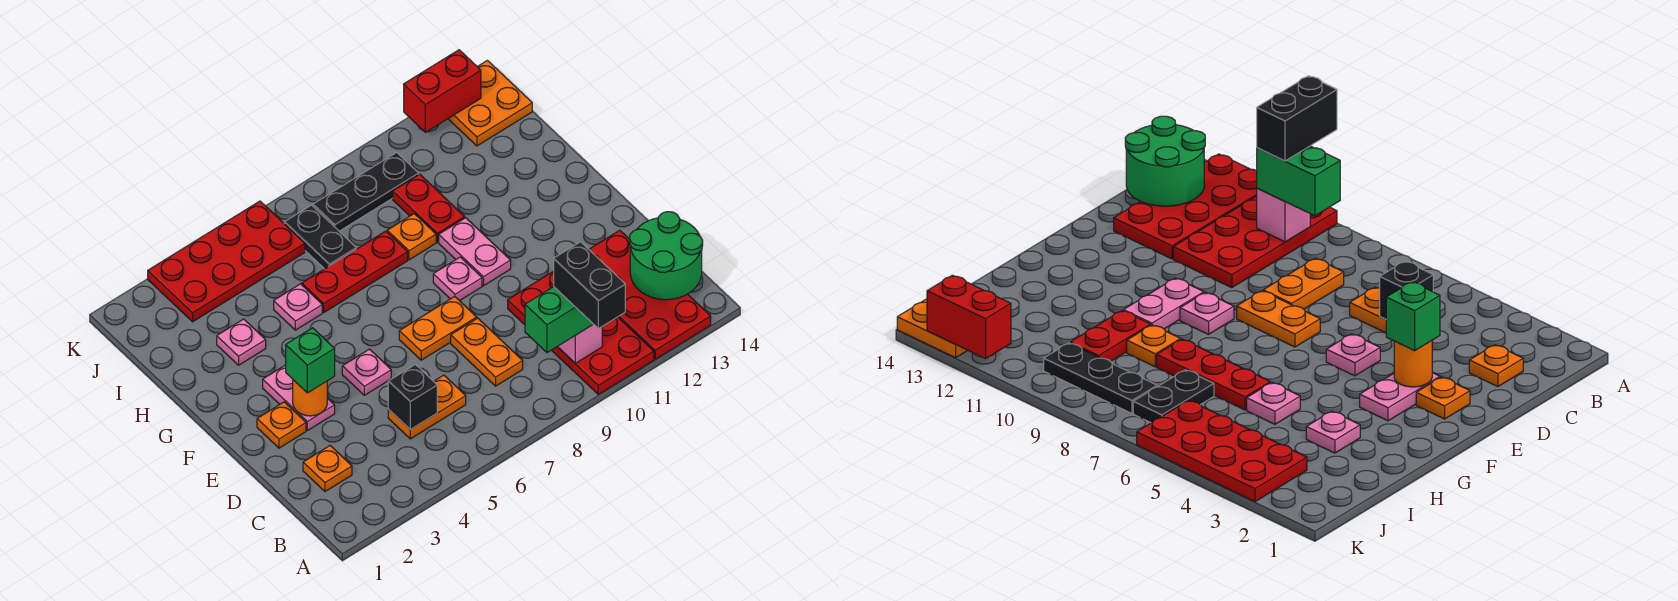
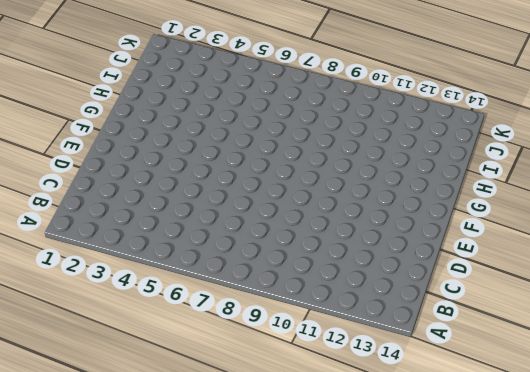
none -> red 2x4 plate [508,271,654,394]
none -> red 2x4 plate [589,230,711,359]
none -> orange 1x1 plate [303,446,352,492]

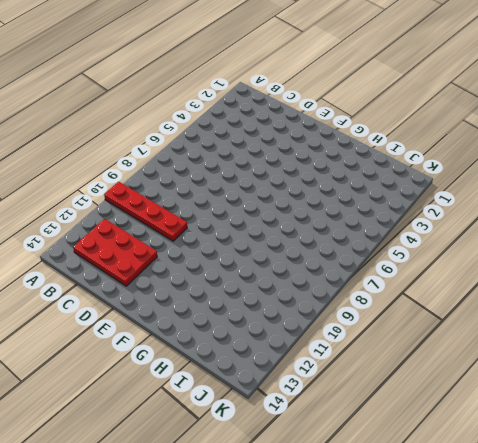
red 1x4 plate [104,182,187,241] -> red 2x4 plate [508,271,654,394]
red 2x3 plate [73,219,157,286] -> red 2x4 plate [589,230,711,359]
none -> orange 1x1 plate [303,446,352,492]
none -> orange 1x2 plate [388,375,466,439]
none -> orange 1x2 plate [451,318,523,386]

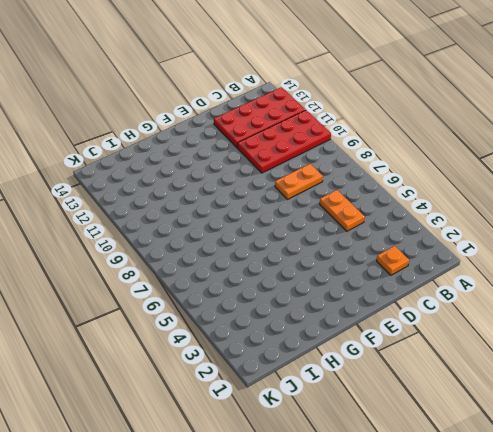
none -> orange 1x1 plate [257,402,306,448]
none -> pink 1x2 plate [263,365,335,431]
none -> pink 1x1 plate [342,349,391,395]

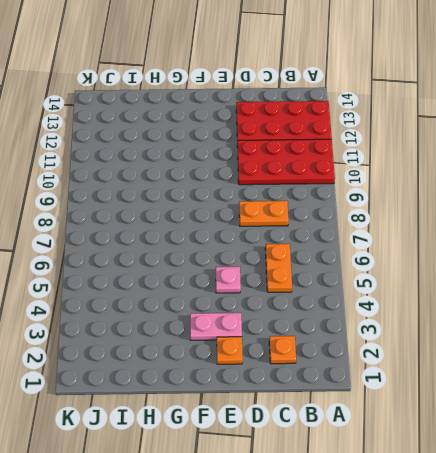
none -> orange 1x2 plate [399,296,477,360]
none -> pink 1x1 plate [433,257,482,301]
none -> pink 1x2 plate [439,218,511,286]

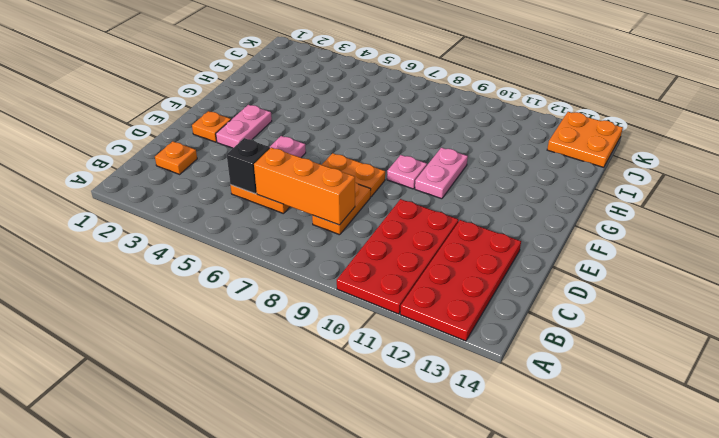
orange 1x3 brick [254,147,355,225] -> none
none -> pink 1x1 plate [217,319,266,365]
none -> pink 1x1 plate [274,284,322,330]
none -> red 1x3 plate [302,231,408,312]

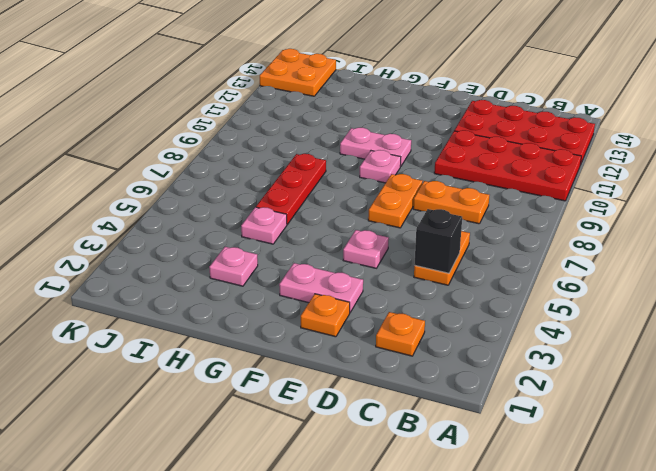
none -> orange 1x1 plate [387,214,436,260]
none -> red 1x2 plate [393,174,465,242]
none -> black 1x2 plate [284,205,356,269]

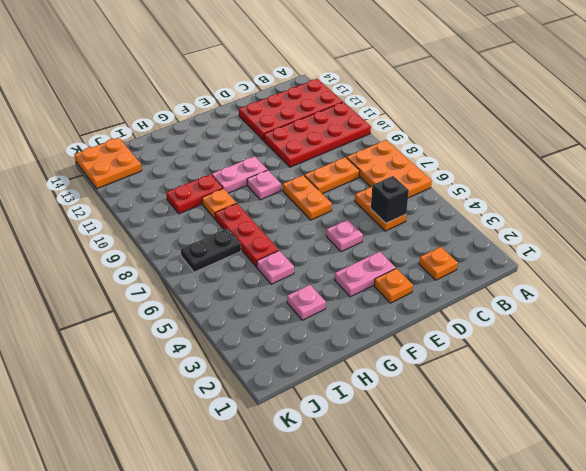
orange 2x3 plate [347,140,432,198] -> none
none -> red 2x4 plate [148,201,305,322]
none -> black 1x3 plate [313,153,419,231]
none -> pink 1x1 brick [558,324,602,363]

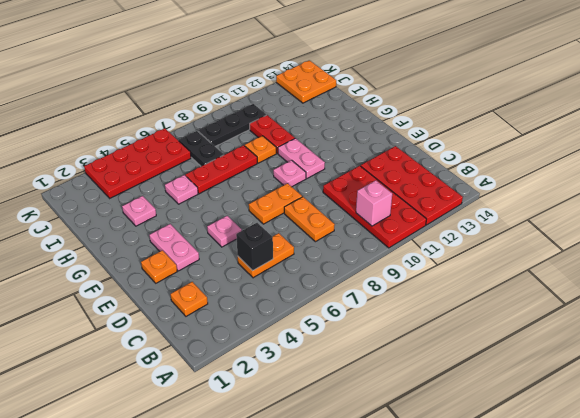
none -> green 2x2 round brick [630,212,703,300]
none -> orange 1x1 round brick [293,380,327,416]
none -> red 1x2 brick [404,50,481,132]

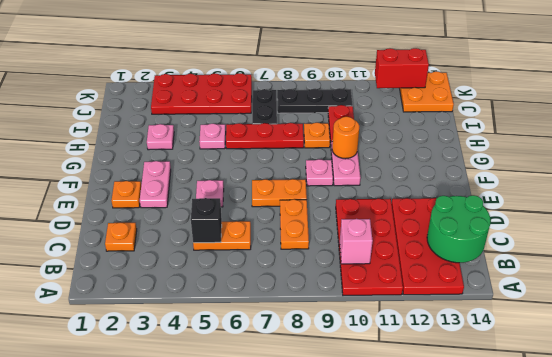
orange 1x1 round brick [332,117,360,159] -> orange 1x1 round brick moved to [293,380,327,416]
none -> green 1x2 brick [525,287,593,353]
none -> green 1x1 brick [286,328,335,393]
none -> black 1x2 brick [554,242,625,329]

